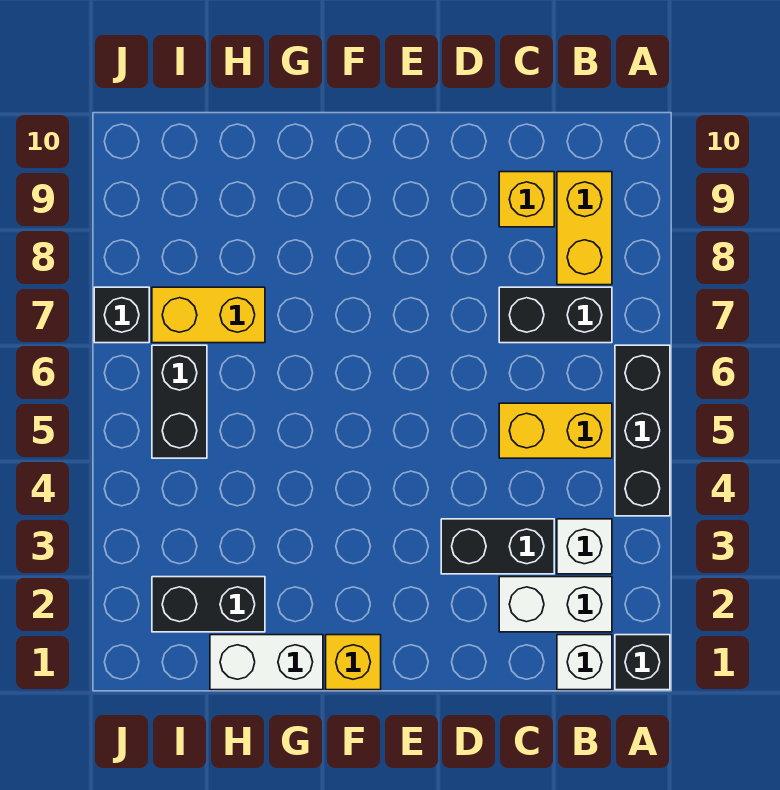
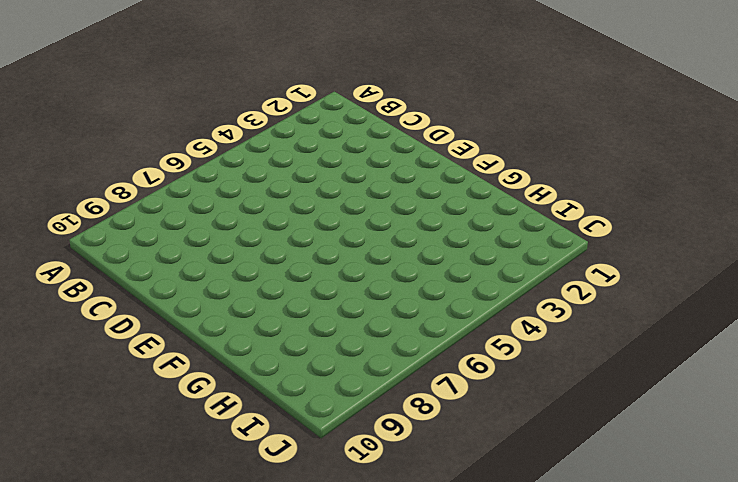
none -> black 1x1 brick [615,635,670,690]
none -> black 1x3 brick [615,345,670,516]
none -> white 1x1 brick [557,635,612,690]

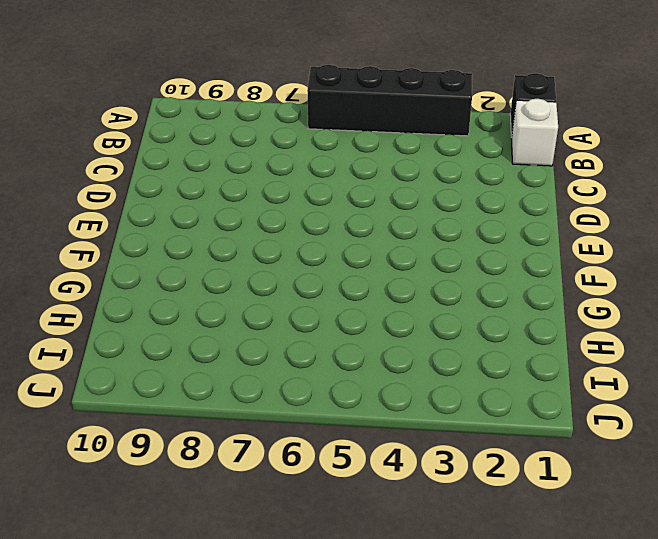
black 1x4 brick [307,65,472,136] -> black 1x3 brick [615,345,670,516]
none -> white 1x2 brick [499,577,612,632]
none -> white 1x1 brick [557,519,612,574]
none -> yellow 1x2 brick [499,403,612,458]

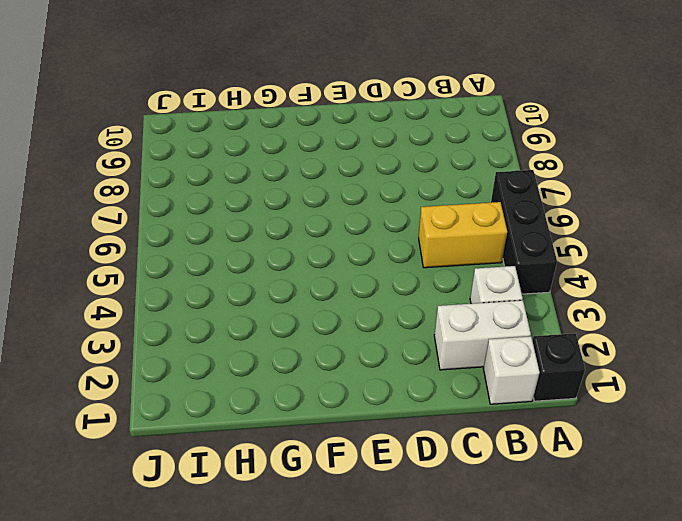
none -> black 1x2 brick [499,287,612,343]
none -> yellow 1x2 brick [557,172,612,285]
none -> black 1x2 brick [441,519,554,574]

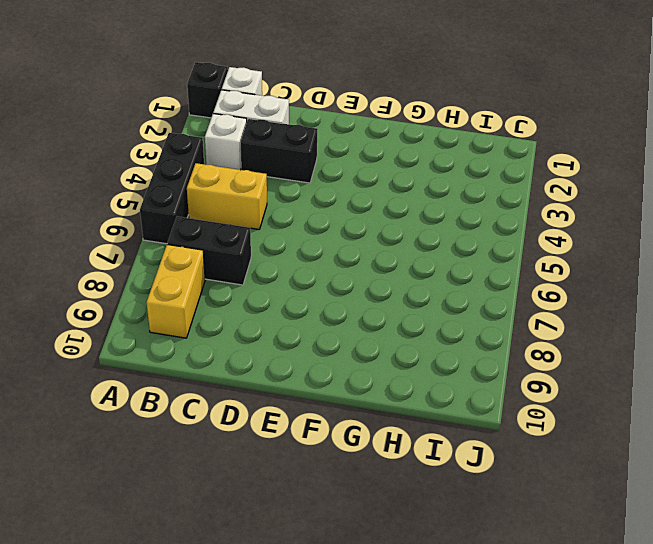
none -> yellow 1x1 brick [499,172,554,227]
none -> yellow 1x1 brick [326,635,381,690]
none -> white 1x2 brick [210,635,323,690]

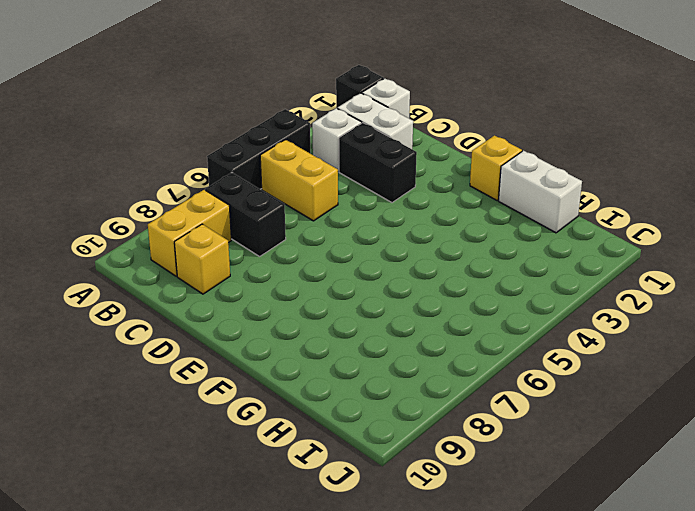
none -> black 1x2 brick [152,577,265,632]
none -> yellow 1x2 brick [152,287,265,343]
none -> black 1x2 brick [152,345,207,458]

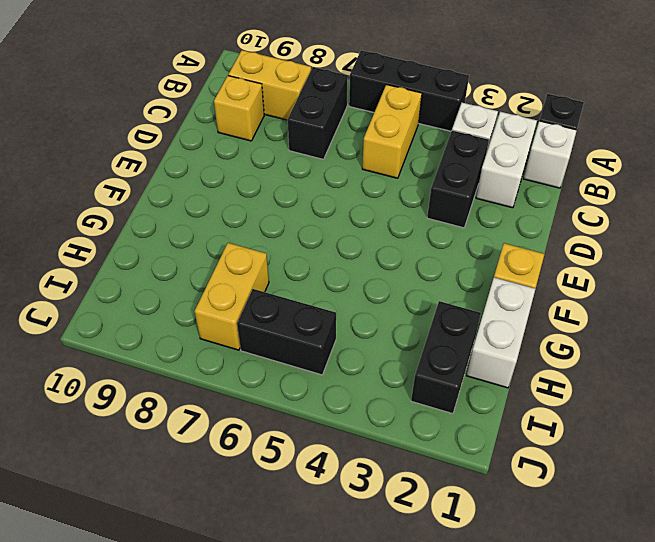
none -> black 1x1 brick [94,287,149,343]

